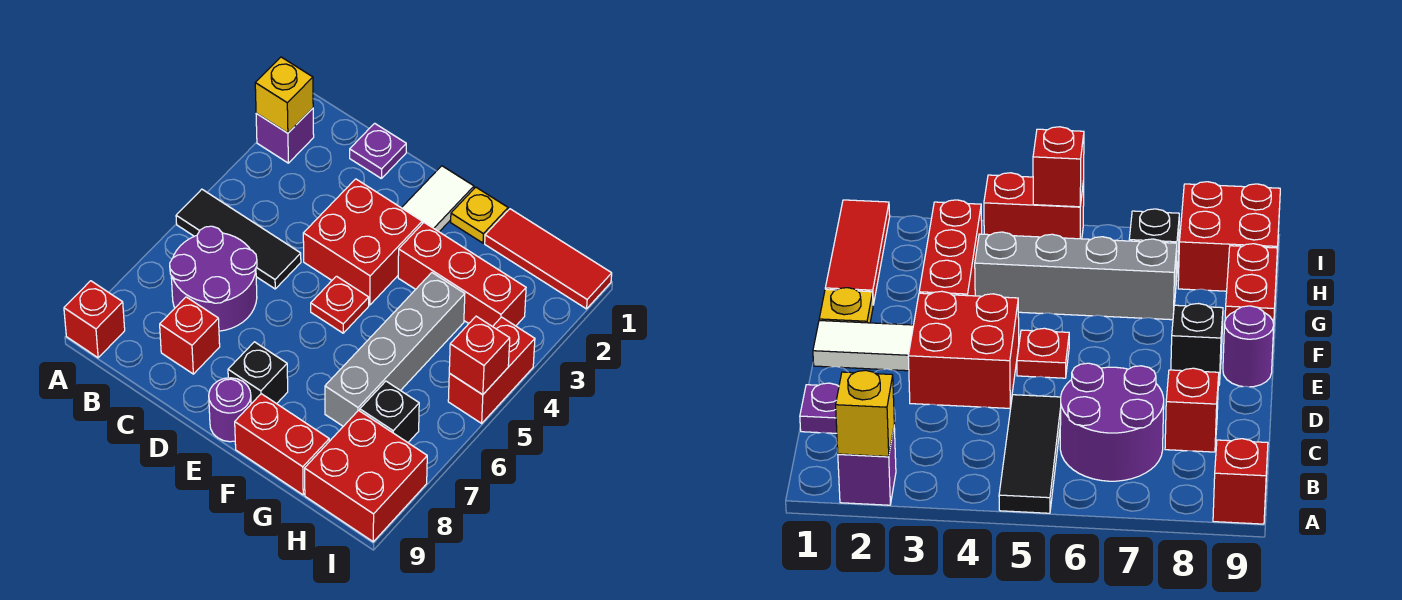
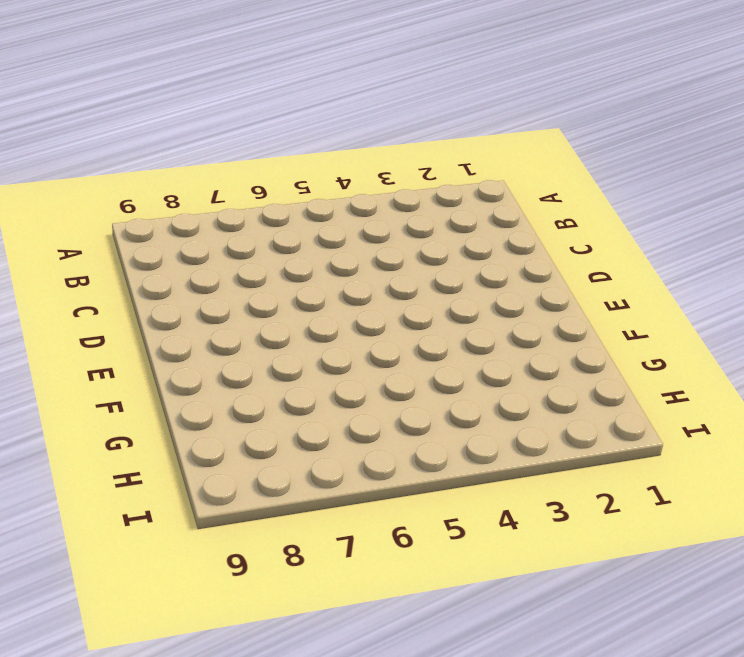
none -> purple 1x1 brick [256,108,314,163]
none -> black 1x3 tile [176,189,301,289]
none -> red 1x1 brick [64,281,125,358]

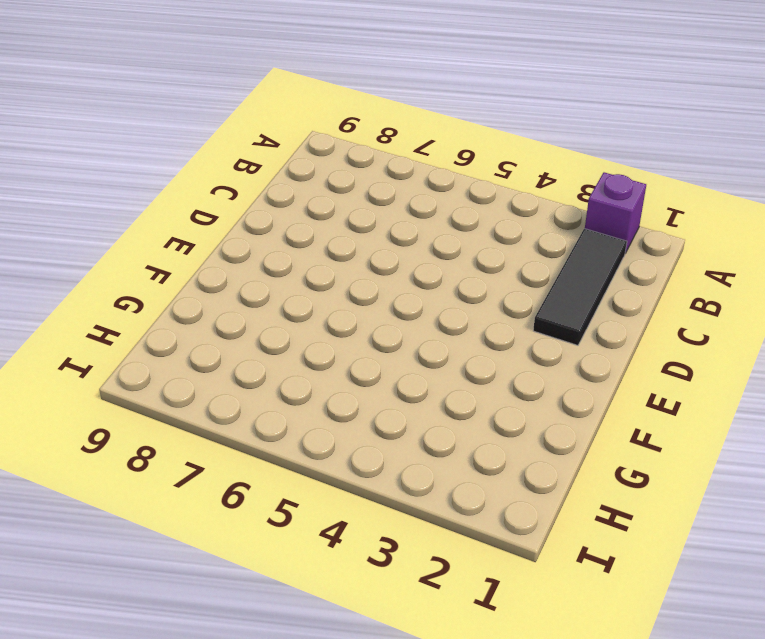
black 1x3 tile [533,229,627,345] -> black 1x3 tile moved to [176,189,301,289]
none -> red 1x1 brick [64,281,125,358]
none -> purple 2x2 round brick [170,226,257,331]
none -> purple 1x1 plate [350,123,406,178]

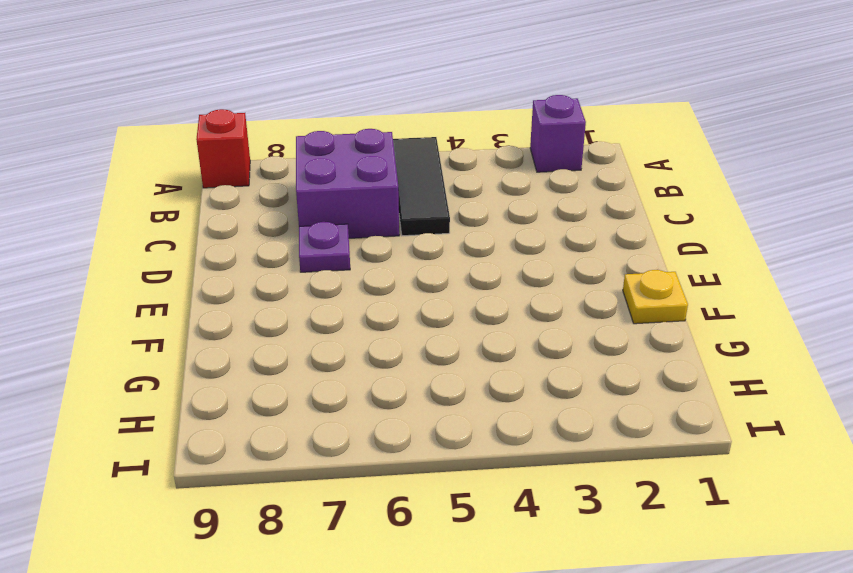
purple 2x2 brick [296,129,399,238] -> purple 2x2 round brick [170,226,257,331]
purple 1x1 plate [299,222,350,272] -> purple 1x1 plate moved to [350,123,406,178]
none -> red 1x1 brick [160,297,220,374]
none -> red 2x2 brick [303,179,422,305]
none -> white 1x2 tile [402,166,474,232]

